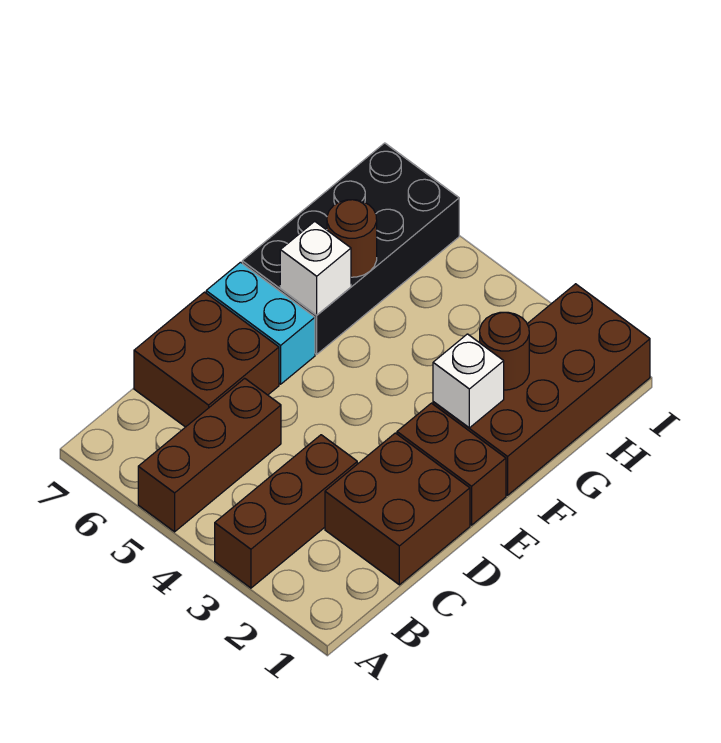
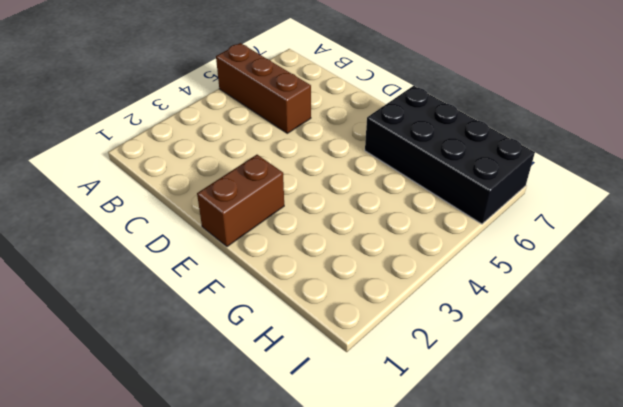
none -> brown 1x3 brick [215,435,357,588]
none -> brown 2x2 brick [325,433,470,585]
none -> brown 2x2 brick [134,292,279,427]

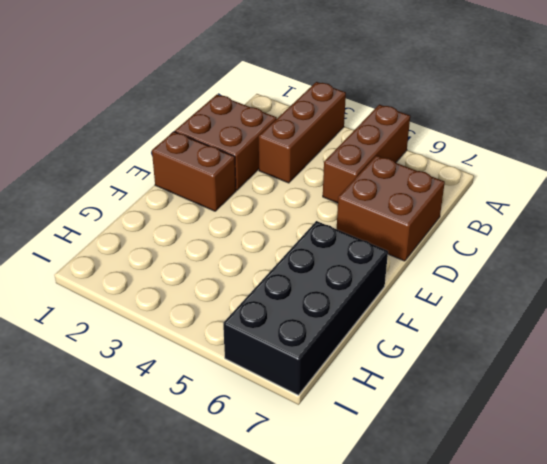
none -> cyan 1x2 brick [206,262,315,384]
none -> brown 2x4 brick [433,284,650,495]
none -> white 1x1 brick [433,334,504,428]

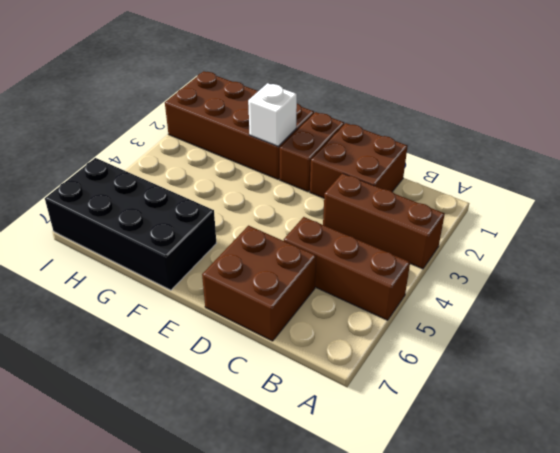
none -> cyan 1x2 brick [206,262,315,384]
none -> white 1x1 brick [280,221,351,315]
none -> brown 1x1 round brick [480,312,529,390]

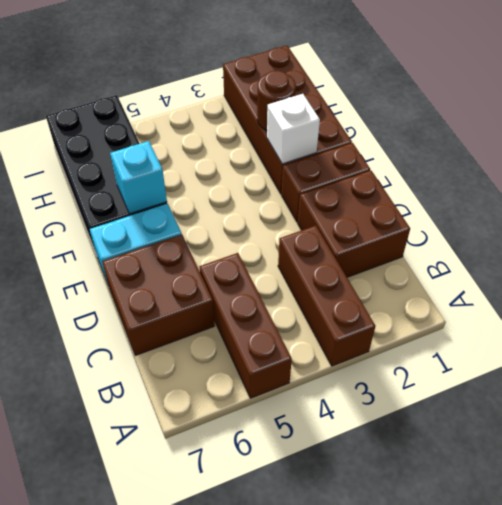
cyan 1x1 brick [110,141,167,214] -> white 1x1 brick [280,221,351,315]
none -> brown 1x1 round brick [327,200,377,277]

